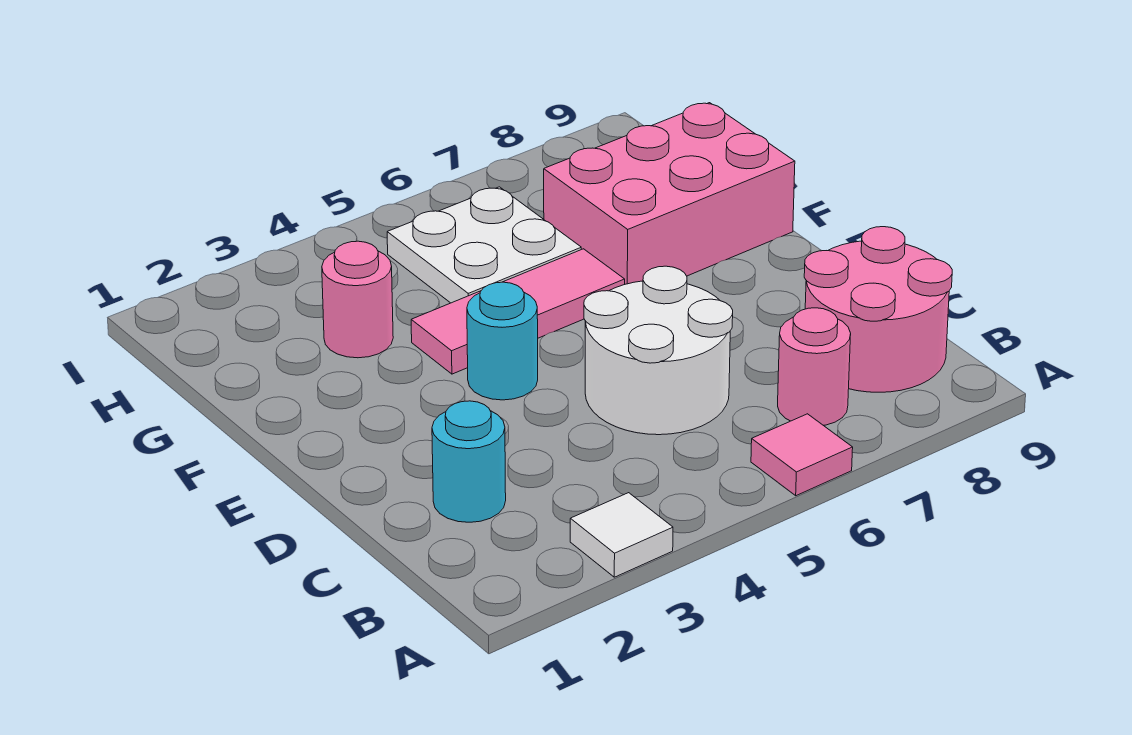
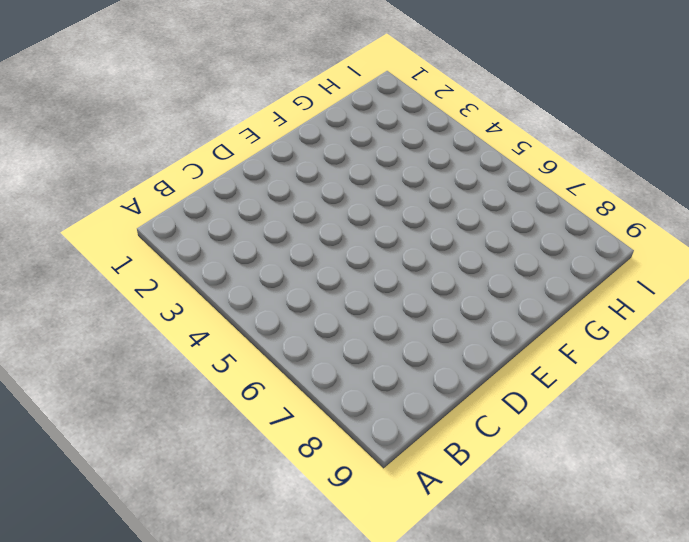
none -> white 1x1 tile [570,493,673,577]
none -> pink 1x1 tile [751,414,853,496]

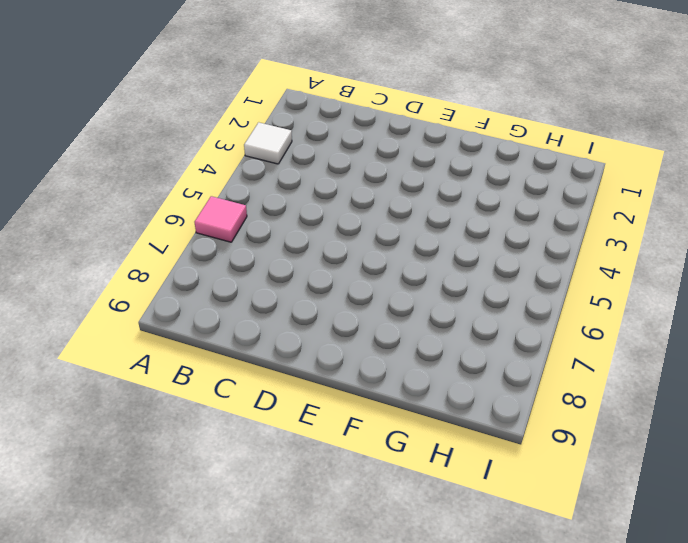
none -> pink 1x1 round brick [778,308,851,425]
none -> pink 2x2 round brick [804,227,952,392]

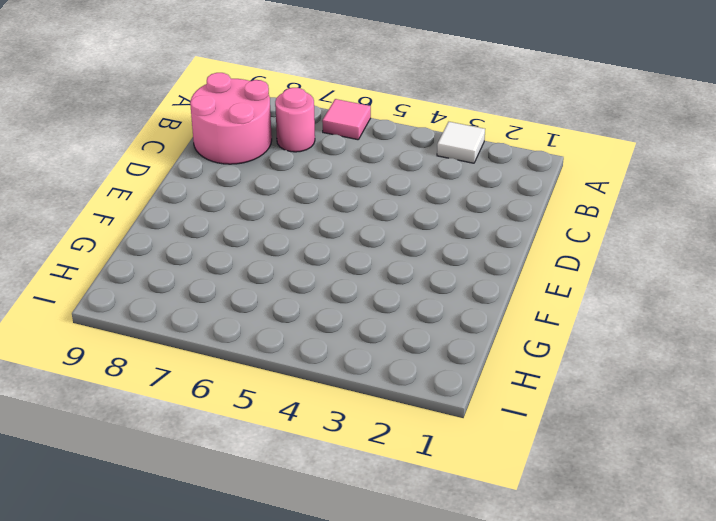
none -> cyan 1x1 round brick [432,401,506,522]
none -> white 2x2 round brick [584,266,733,435]

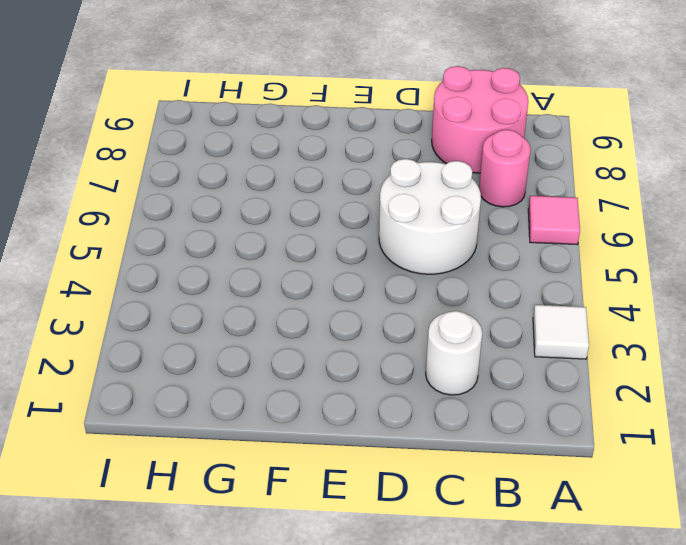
white 1x1 round brick [426,311,482,395] -> cyan 1x1 round brick [432,401,506,522]
none -> cyan 1x1 round brick [467,282,538,400]
none -> pink 1x3 tile [411,249,625,374]

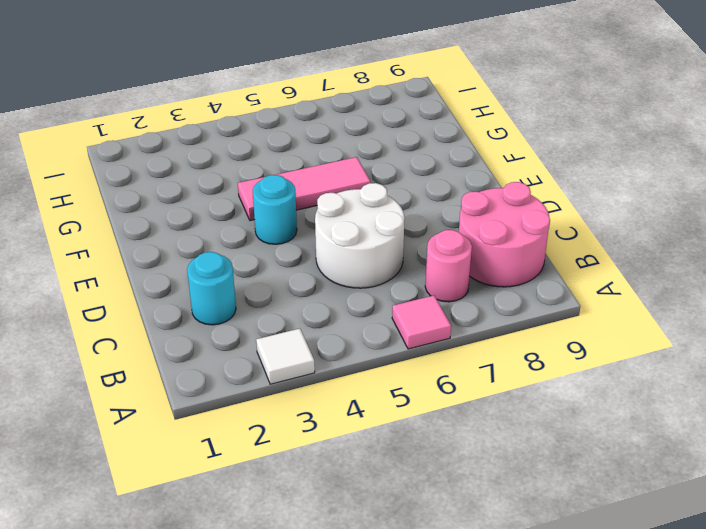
none -> pink 2x3 brick [544,103,795,284]
none -> pink 1x1 round brick [322,241,393,358]

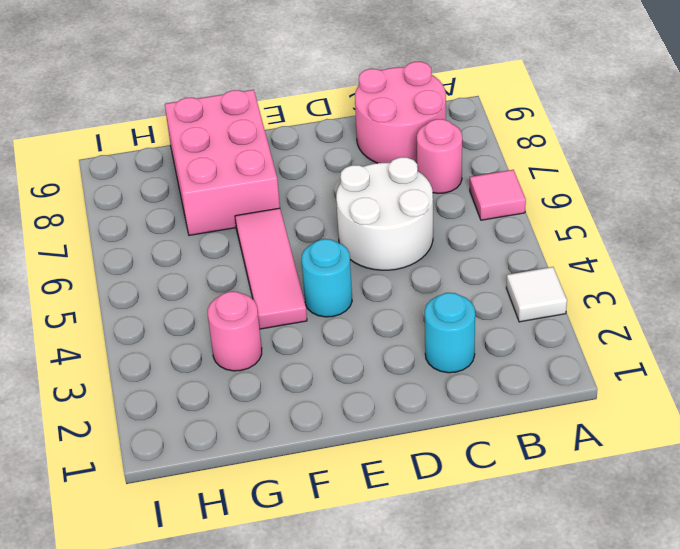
none -> white 2x2 plate [387,187,581,303]

